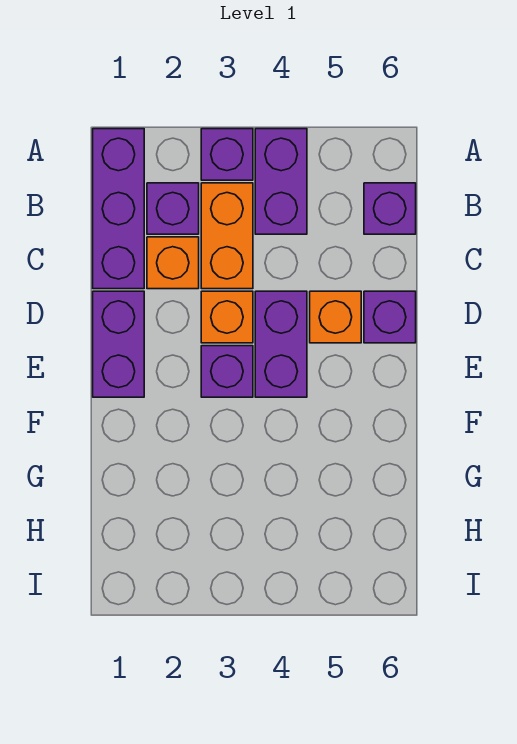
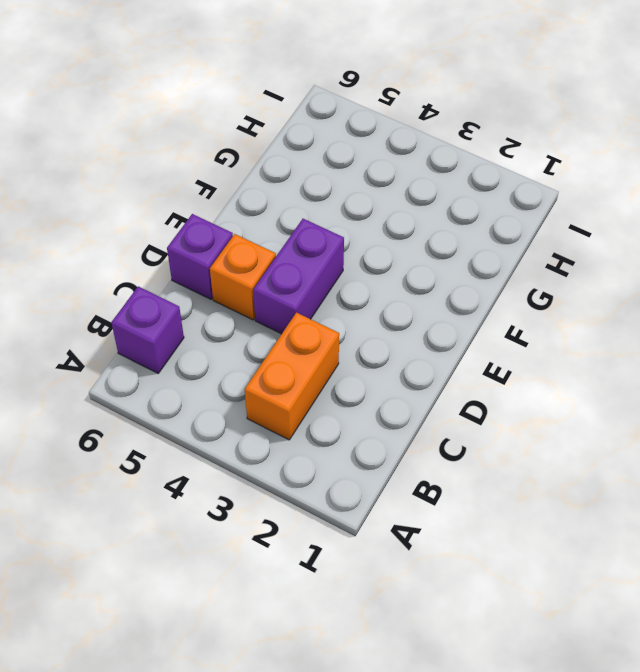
none -> purple 1x3 brick [93,129,144,289]
none -> purple 1x1 brick [201,129,253,180]
none -> purple 1x2 brick [255,129,307,234]

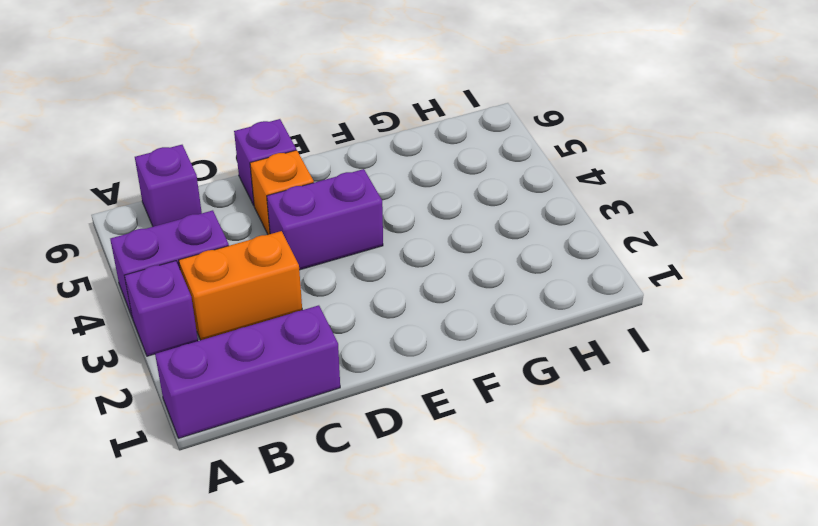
none -> purple 1x1 brick [147,183,199,234]
none -> orange 1x1 brick [147,237,199,289]
none -> purple 1x2 brick [93,291,144,397]

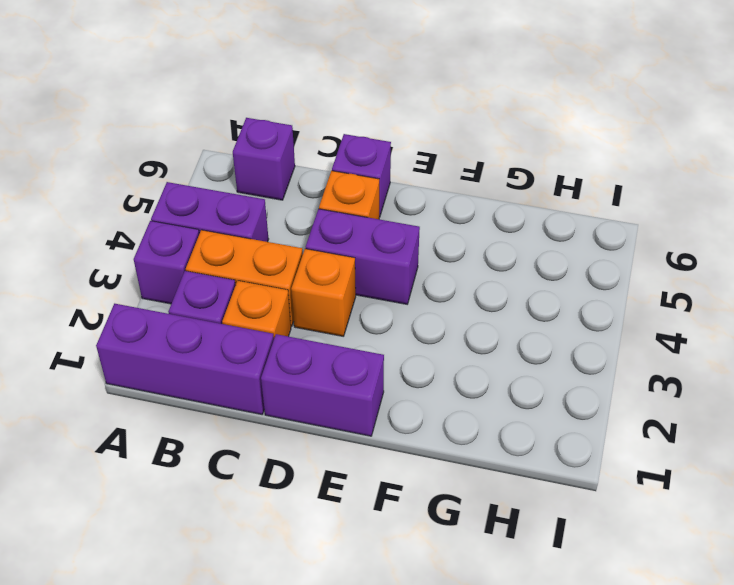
none -> purple 1x1 brick [201,346,253,397]

